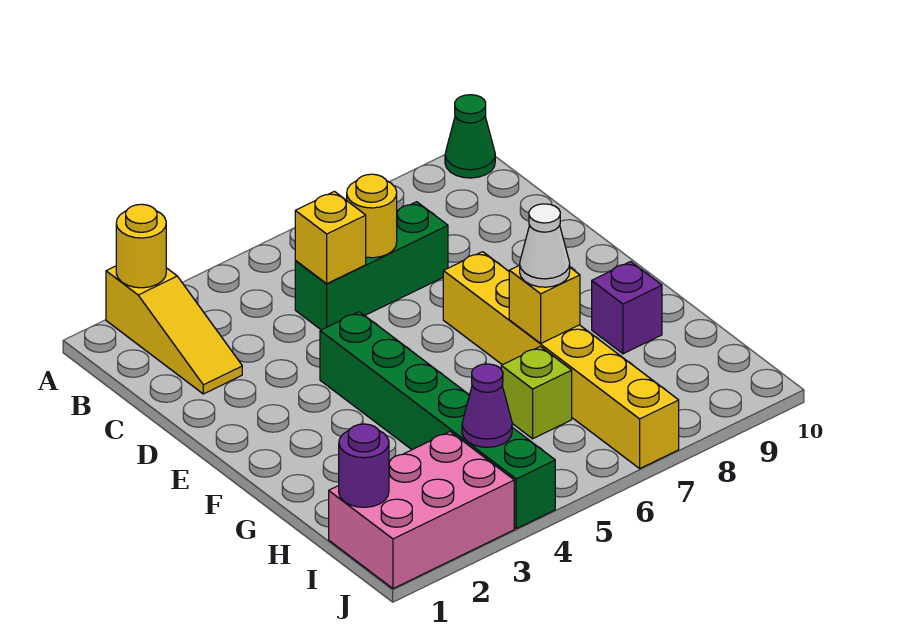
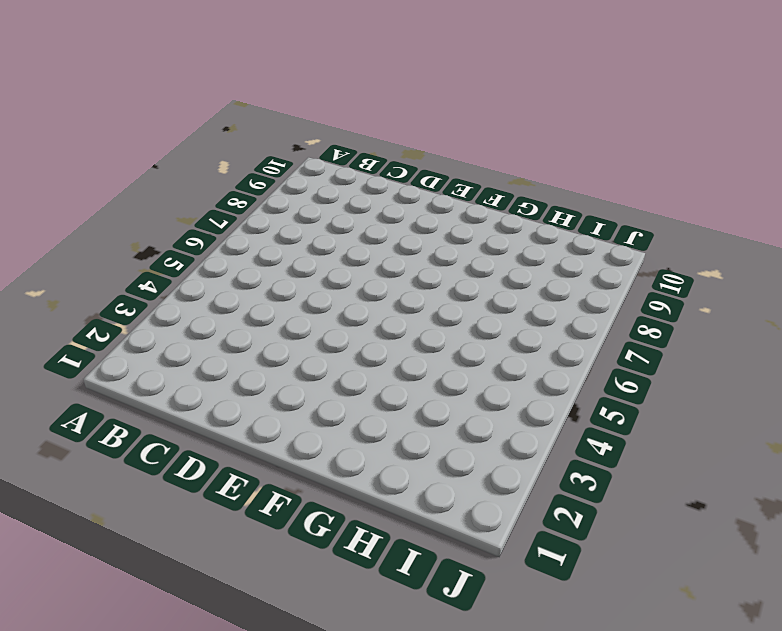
none -> yellow 1x3 slope [106,266,242,394]
none -> green 1x1 cone [445,95,495,178]
none -> green 1x3 brick [295,202,448,330]

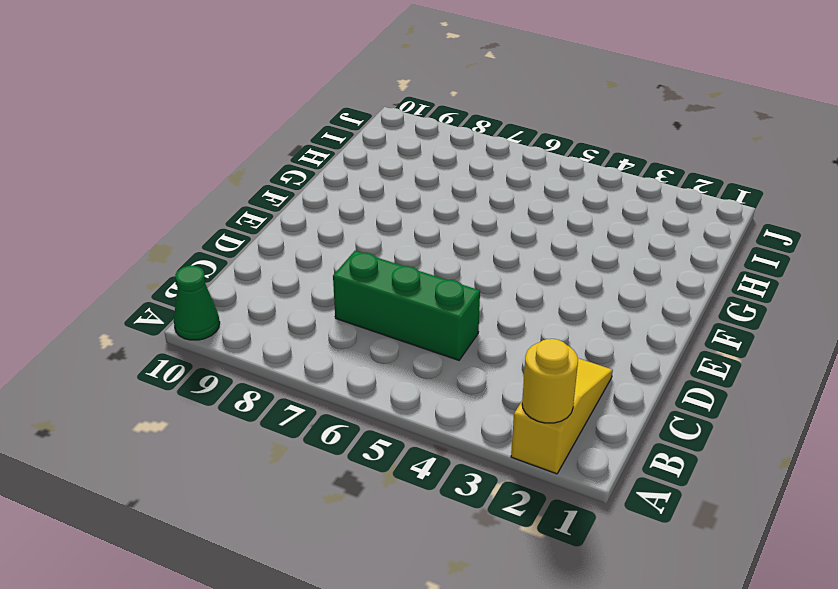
none -> green 1x6 brick [320,312,555,529]
none -> yellow 1x6 brick [443,252,679,468]
none -> purple 1x1 brick [592,262,662,354]

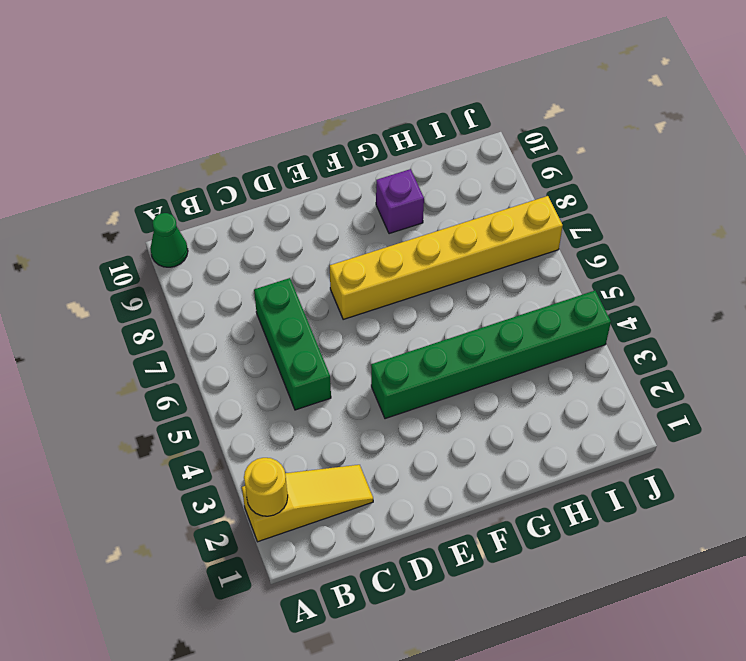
none -> lime 1x1 brick [501,346,572,439]
none -> pink 2x3 brick [329,432,514,589]
none -> yellow 1x1 brick [295,191,366,284]

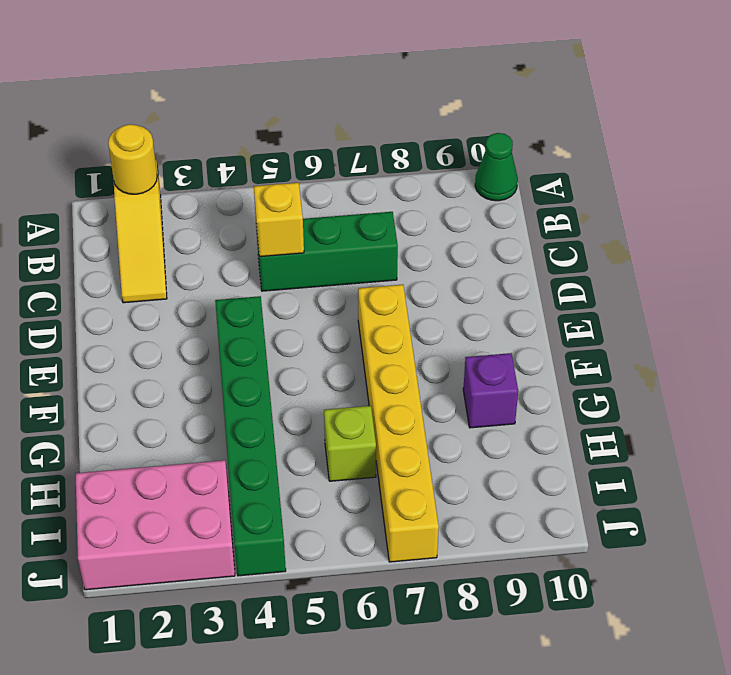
none -> yellow 1x1 round brick [347,174,397,258]
none -> yellow 1x1 brick [509,265,580,344]
none -> purple 1x1 round brick [339,424,389,507]

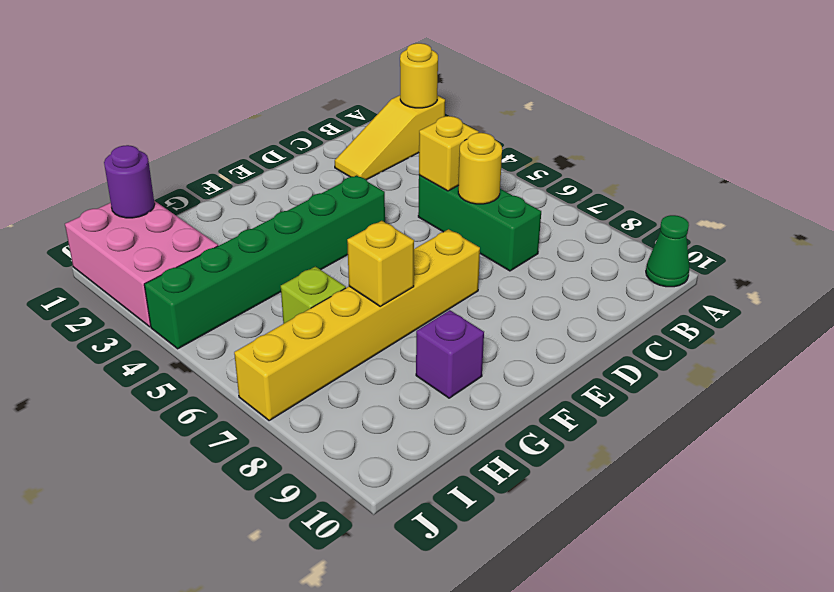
none -> purple 1x1 cone [462,364,512,447]
none -> white 1x1 cone [520,204,570,287]

